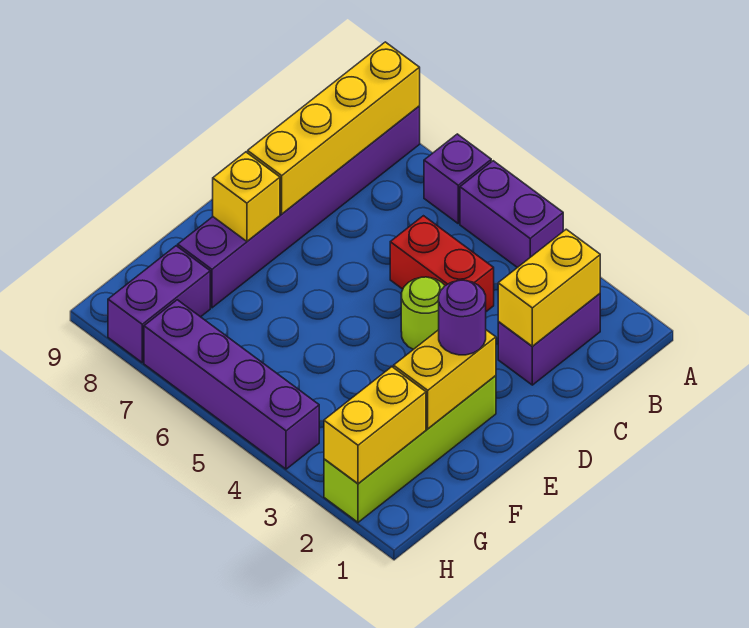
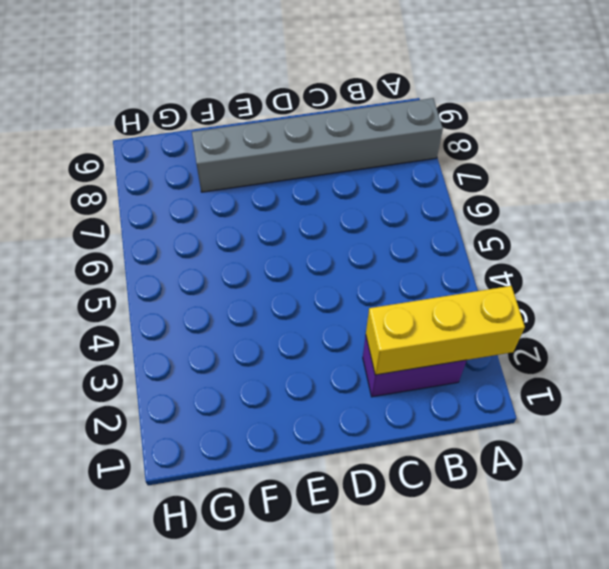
yellow 1x3 brick [366,286,525,375] -> yellow 1x2 brick [498,229,600,346]
grey 1x6 brick [192,98,443,192] -> purple 1x6 brick [178,106,420,308]
none -> purple 1x2 brick [460,161,563,268]
none -> purple 1x1 brick [424,134,491,223]
none -> red 1x2 brick [390,216,494,312]

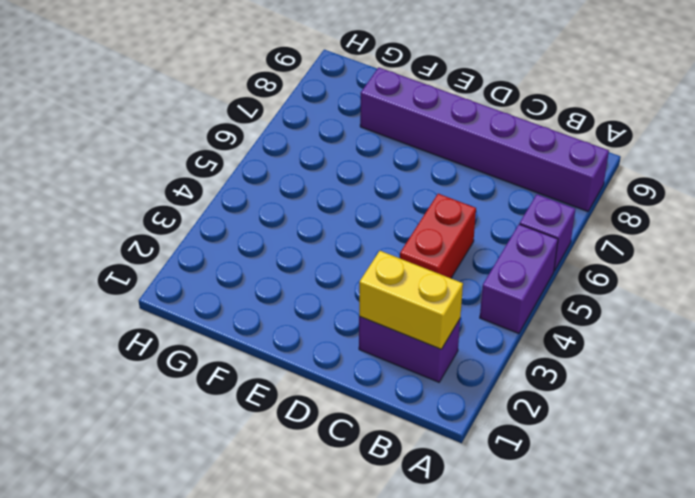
none -> lime 1x1 round brick [401,277,445,349]
none -> lime 1x4 brick [324,376,496,522]
none -> purple 1x2 brick [108,246,210,362]

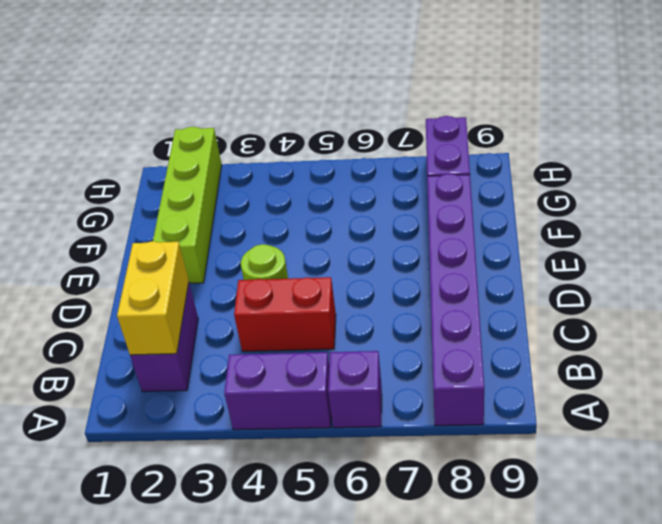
none -> purple 1x4 brick [144,300,319,469]
none -> yellow 1x4 brick [248,42,420,214]
none -> yellow 1x2 brick [394,330,496,429]

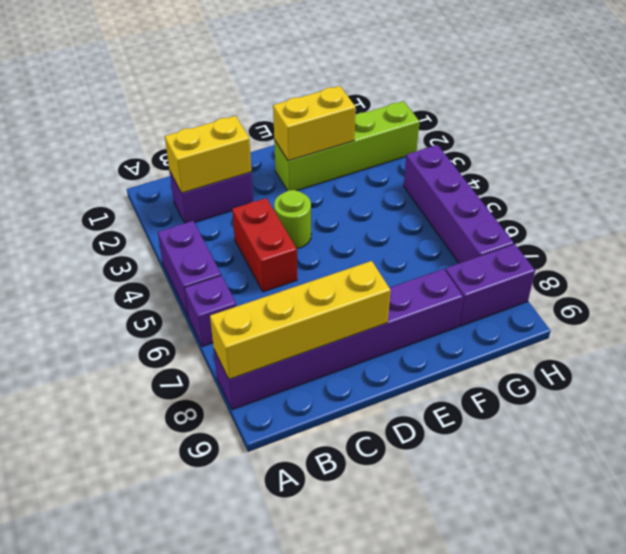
none -> yellow 1x1 brick [213,152,280,241]
none -> yellow 1x2 brick [324,367,426,484]
none -> purple 1x1 round brick [439,280,486,355]

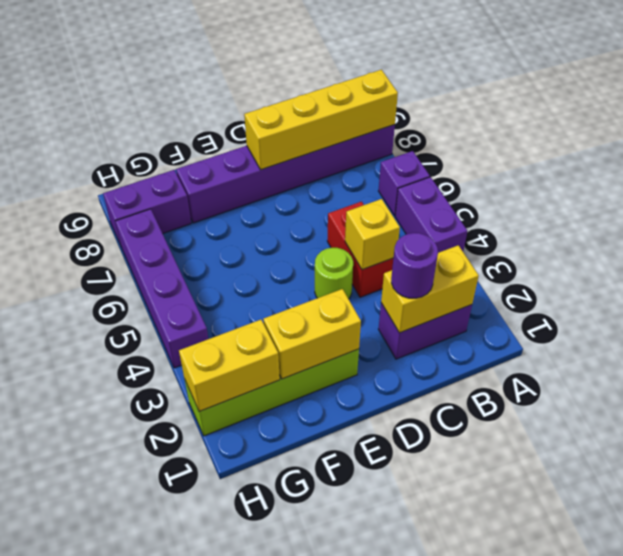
purple 1x1 round brick [391,233,438,298] -> purple 1x1 round brick moved to [439,280,486,355]
yellow 1x1 brick [345,199,400,270] -> yellow 1x1 brick moved to [213,152,280,241]

